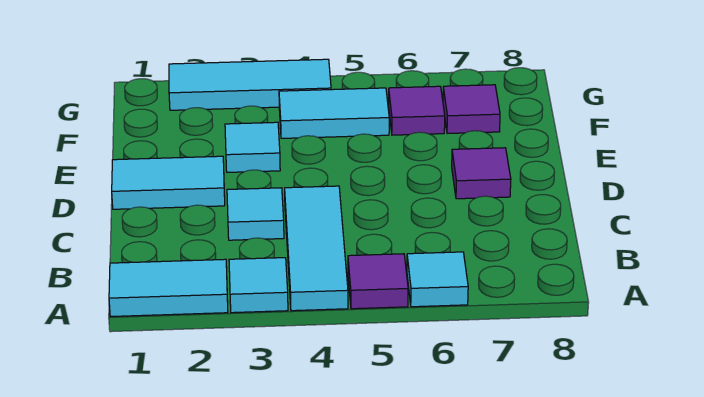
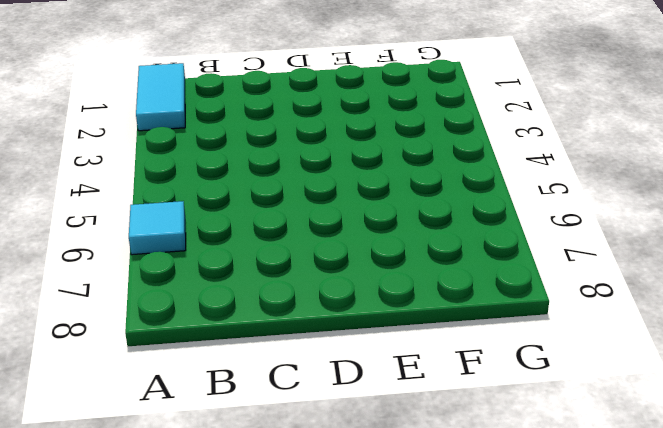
none -> cyan 1x1 tile [229,258,288,313]
none -> cyan 1x3 tile [285,186,348,311]
none -> purple 1x1 tile [348,254,408,309]

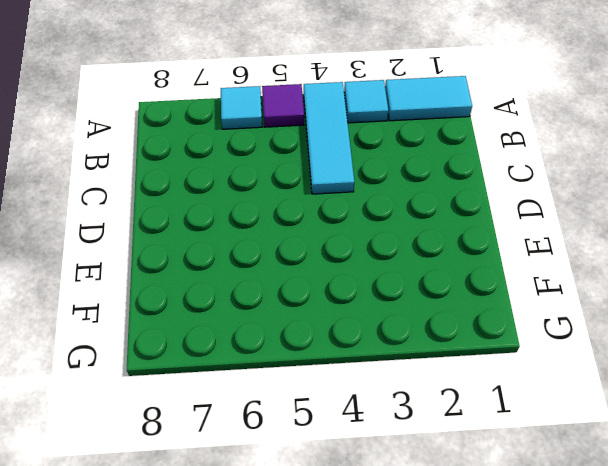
none -> cyan 1x1 tile [227,188,284,240]
none -> cyan 1x2 tile [112,156,225,209]
none -> purple 1x1 tile [452,148,511,199]

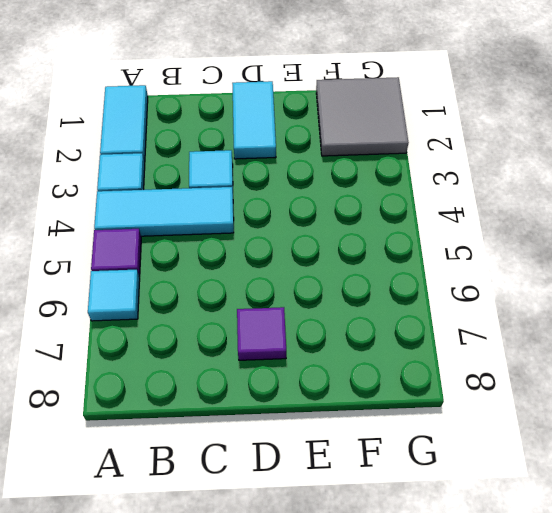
grey 2x2 tile [316,77,409,156] -> cyan 1x3 tile [169,59,331,110]
none -> cyan 1x1 tile [225,122,280,172]
none -> cyan 1x2 tile [279,88,389,138]
none -> purple 1x1 tile [389,86,445,135]

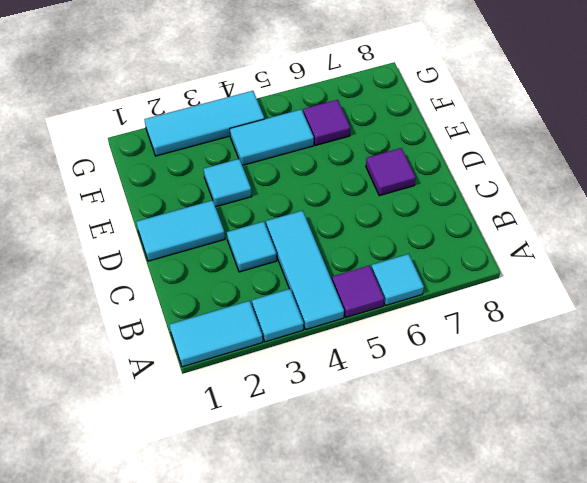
none -> purple 1x1 tile [443,85,500,134]

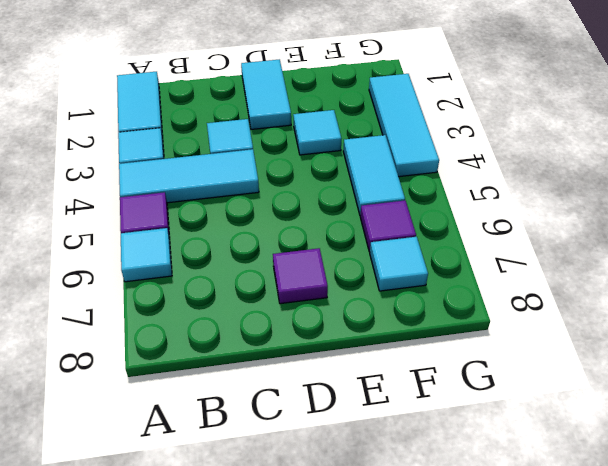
cyan 1x1 tile [370,237,428,291] -> purple 1x1 tile [443,85,500,134]

